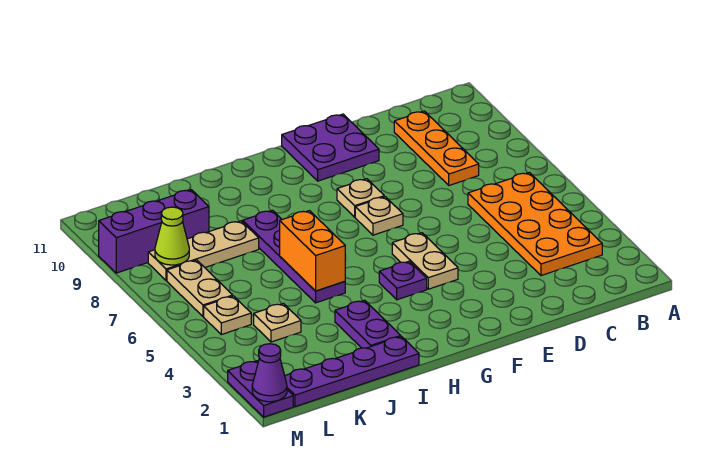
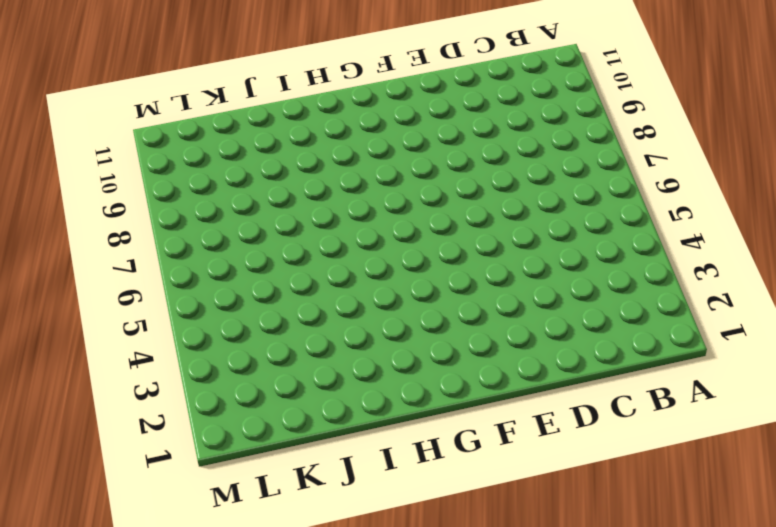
none -> orange 2x4 plate [468,172,602,276]
none -> orange 1x3 plate [394,111,479,185]
none -> purple 2x2 plate [282,114,379,181]

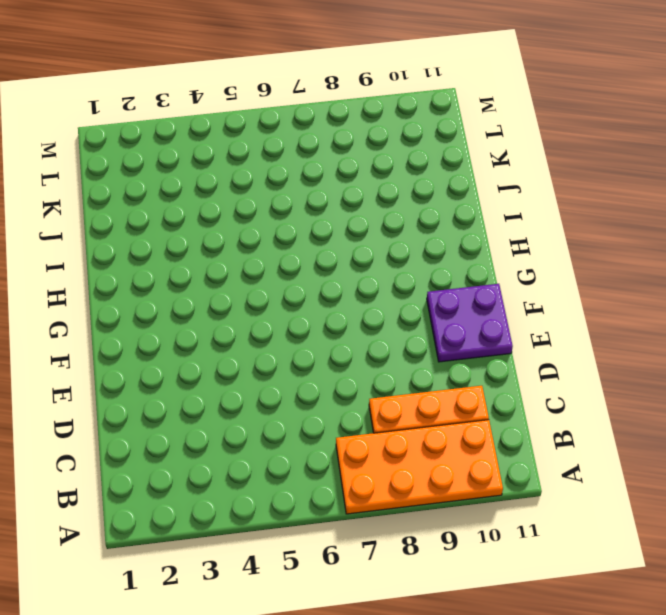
orange 2x4 plate [336,420,503,514] -> orange 2x4 plate moved to [468,172,602,276]
none -> tan 1x2 plate [392,233,458,289]
none -> tan 1x1 plate [355,197,403,235]
none -> tan 1x1 plate [337,179,384,217]

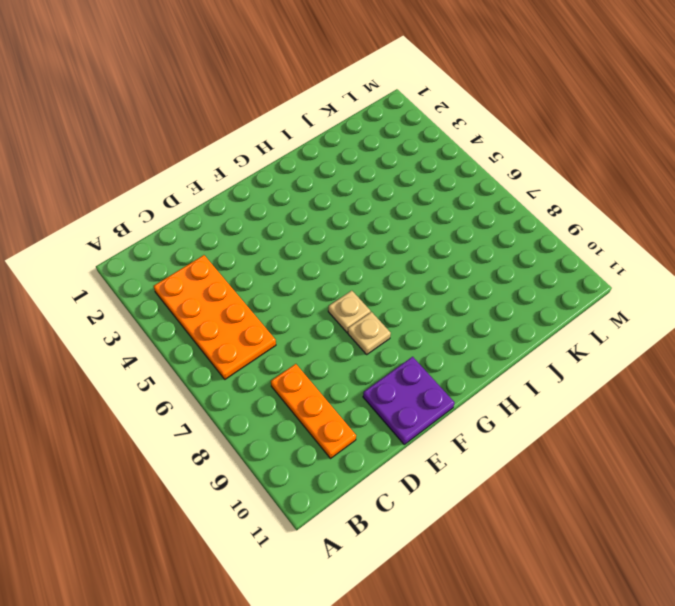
none -> tan 1x2 plate [392,233,458,289]
none -> purple 1x1 plate [379,261,427,300]
none -> purple 1x4 plate [285,336,419,407]

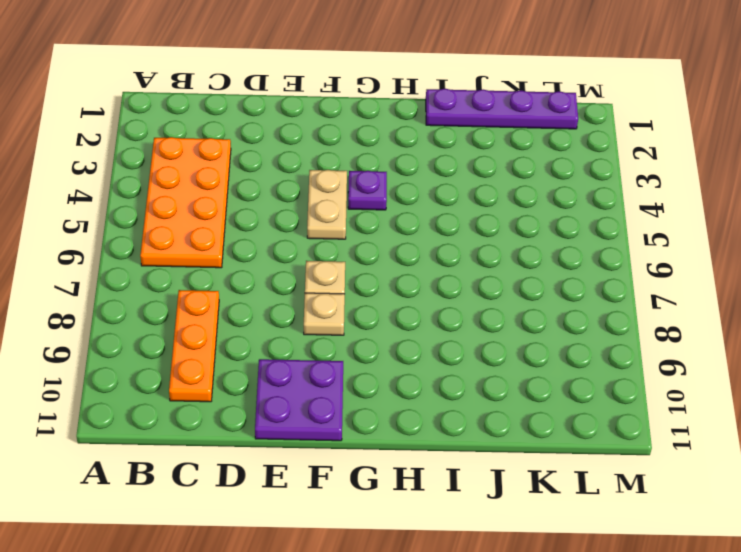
none -> purple 1x2 plate [335,300,401,348]
none -> purple 1x4 plate [243,210,345,303]
none -> tan 1x3 plate [148,221,259,281]

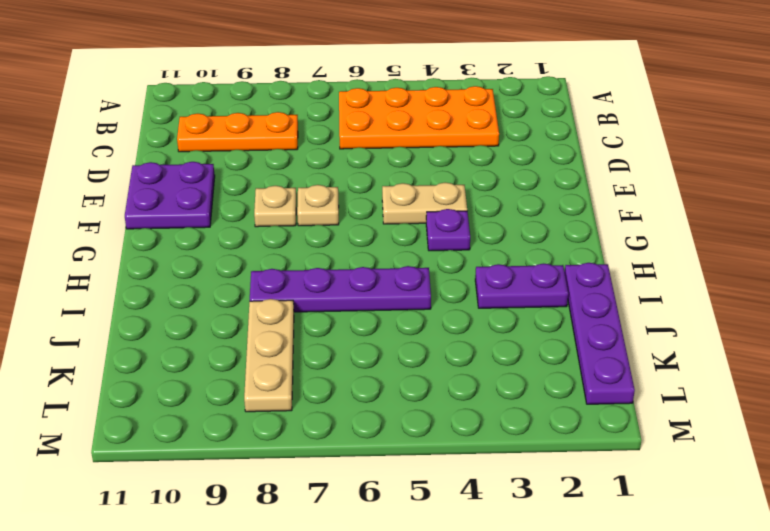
none -> tan 1x1 plate [254,303,301,342]
none -> purple 1x3 brick [99,190,209,273]
none -> tan 1x1 plate [204,296,251,335]

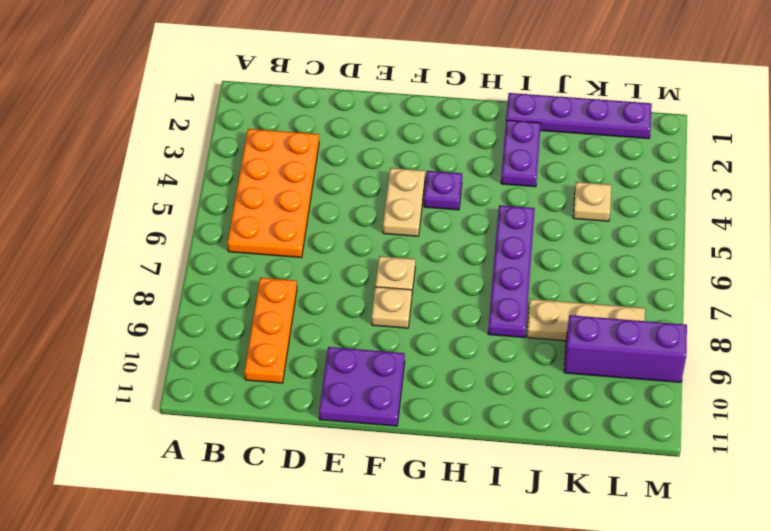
none -> tan 1x1 plate [204,296,251,335]
none -> tan 1x2 plate [167,260,233,316]
none -> purple 1x2 plate [228,361,293,417]

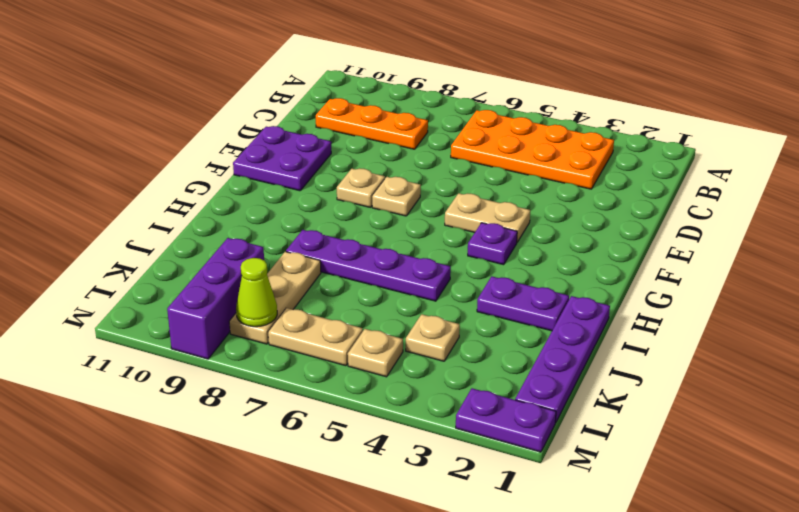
none -> orange 1x2 brick [280,211,345,291]
none -> purple 1x1 cone [252,344,287,402]

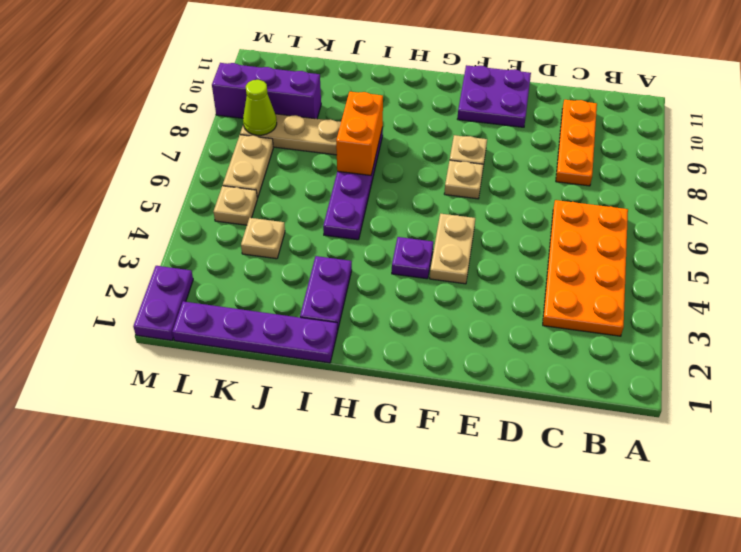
orange 1x2 brick [336,91,383,175] -> orange 1x2 brick moved to [280,211,345,291]
none -> purple 1x1 cone [252,344,287,402]

